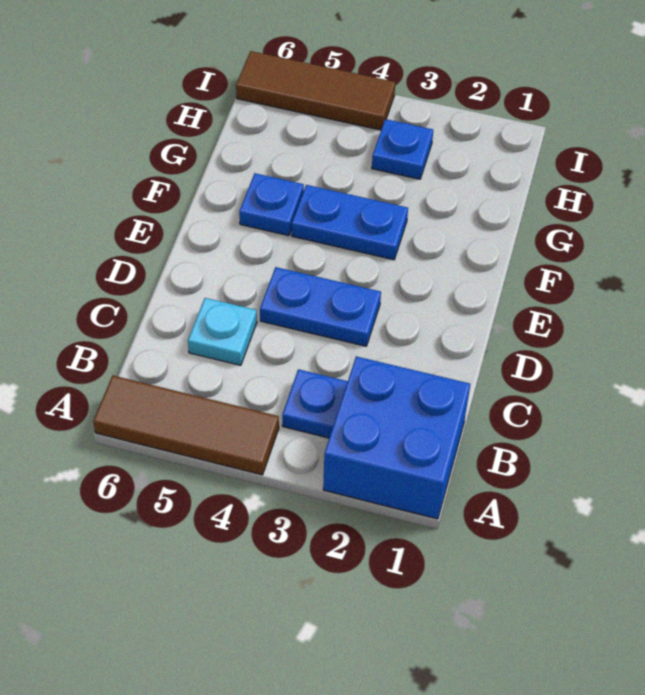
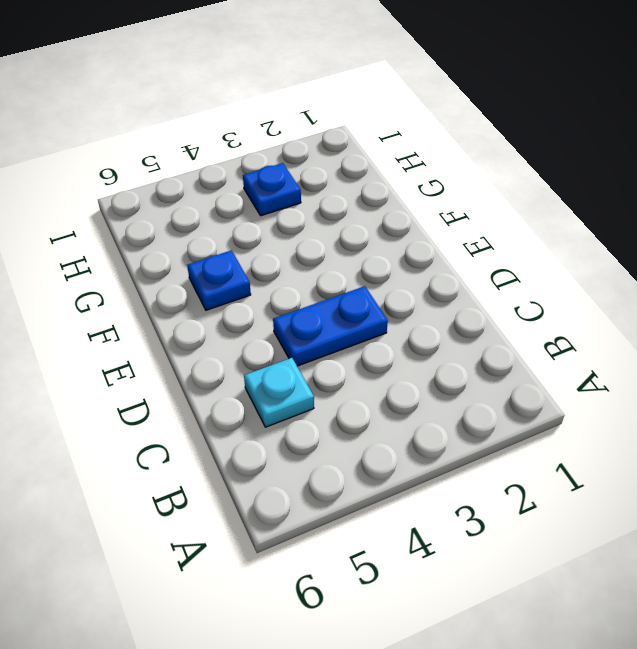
none -> blue 2x2 brick [323,356,470,519]
none -> brown 1x3 tile [93,376,279,475]

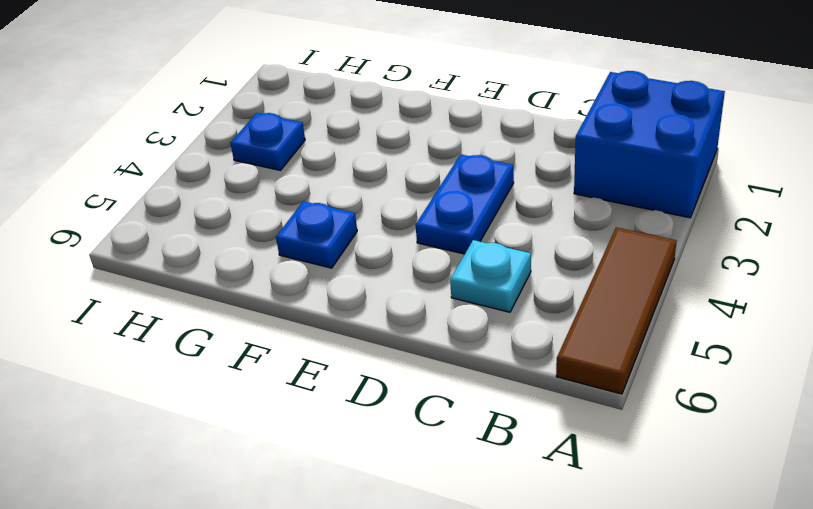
none -> blue 1x1 plate [282,369,348,438]
none -> blue 1x2 plate [292,185,408,260]

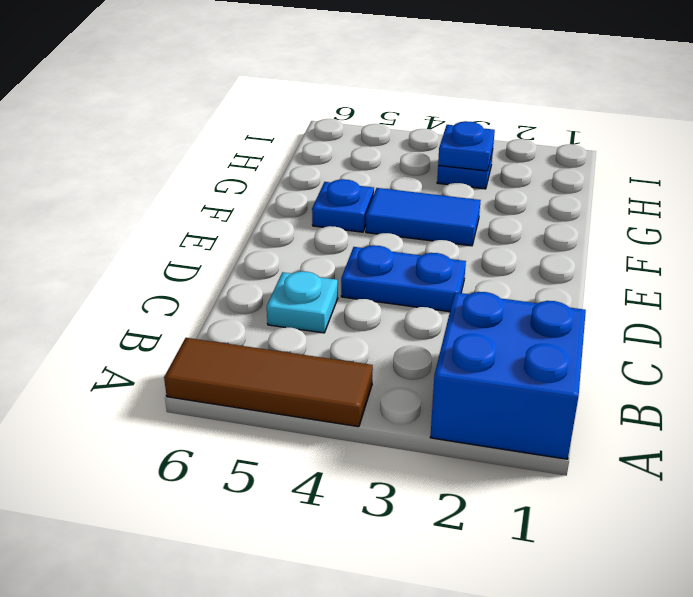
blue 1x2 tile [366,188,481,246] -> blue 1x2 plate [292,185,408,260]
blue 1x1 plate [438,121,495,171] -> blue 1x1 plate moved to [282,369,348,438]
none -> brown 1x3 tile [236,51,395,130]

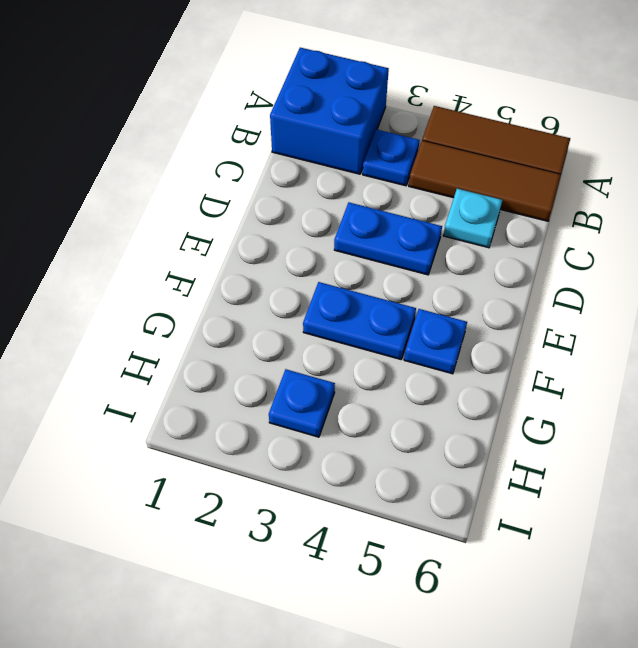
brown 1x3 tile [409,141,561,221] -> brown 1x3 tile moved to [236,51,395,130]

